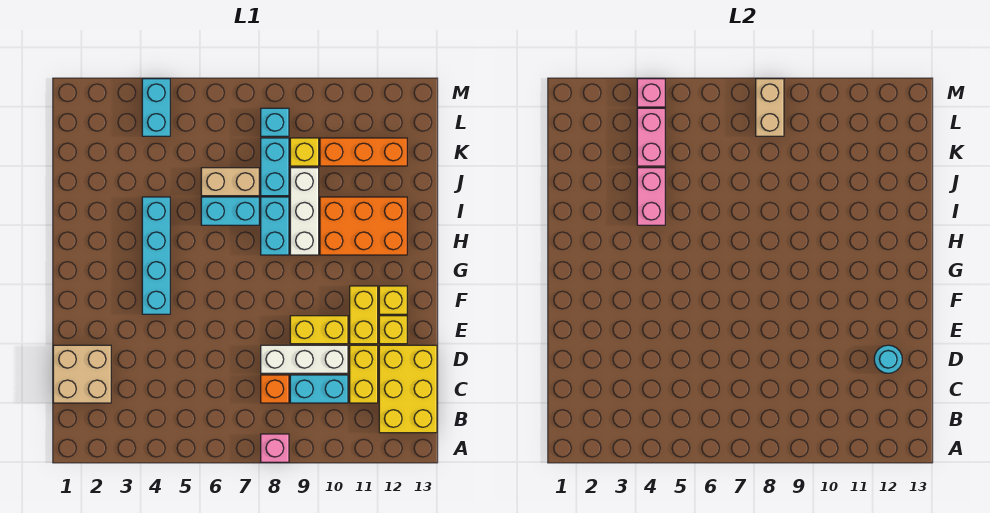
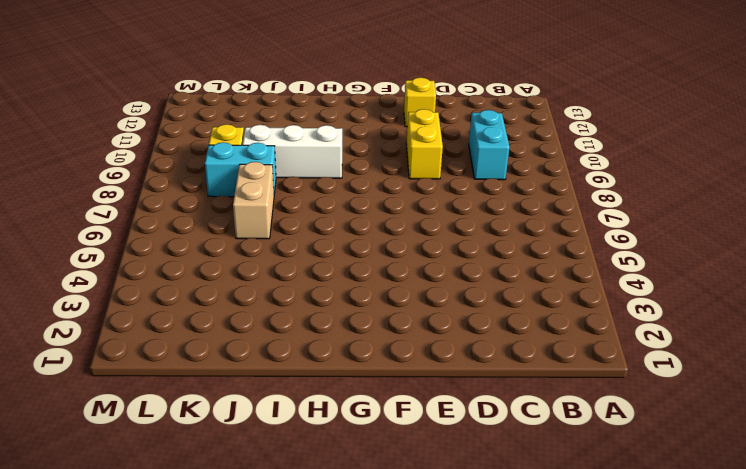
none -> pink 1x1 brick [261,434,289,462]
none -> yellow 2x3 brick [379,345,437,433]
none -> tan 2x2 brick [53,345,111,403]

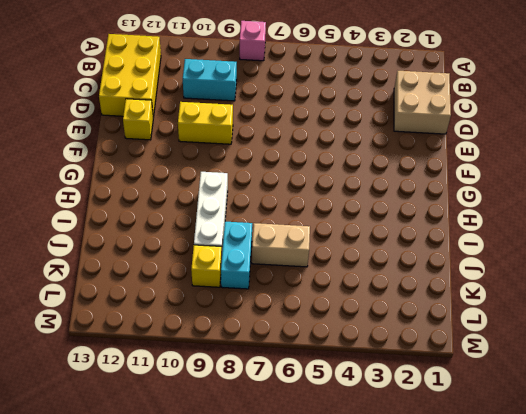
none -> orange 1x1 brick [261,375,289,403]
none -> yellow 1x2 brick [350,345,378,403]
none -> white 1x3 brick [261,345,348,373]

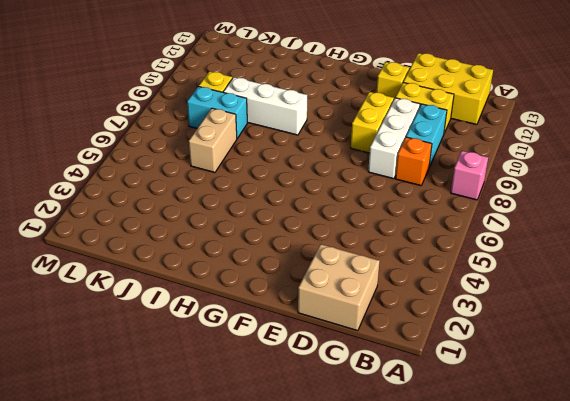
none -> yellow 1x2 brick [350,286,378,344]
none -> cyan 1x4 brick [142,197,170,314]
none -> yellow 1x1 brick [379,286,407,314]

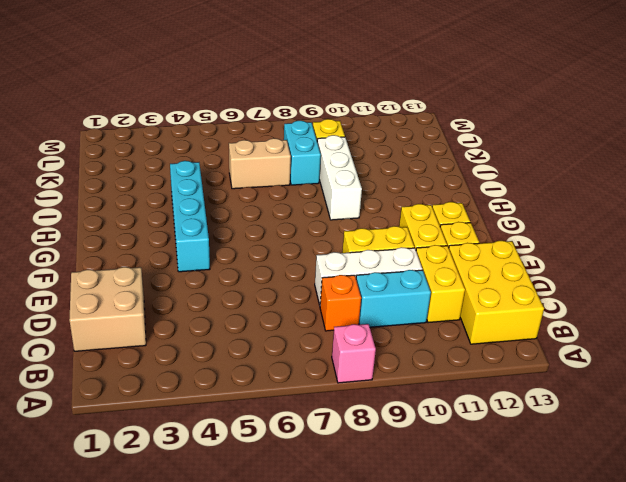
none -> cyan 1x2 brick [261,197,289,255]
none -> orange 2x3 brick [320,197,407,255]
none -> cyan 1x2 brick [201,197,259,225]

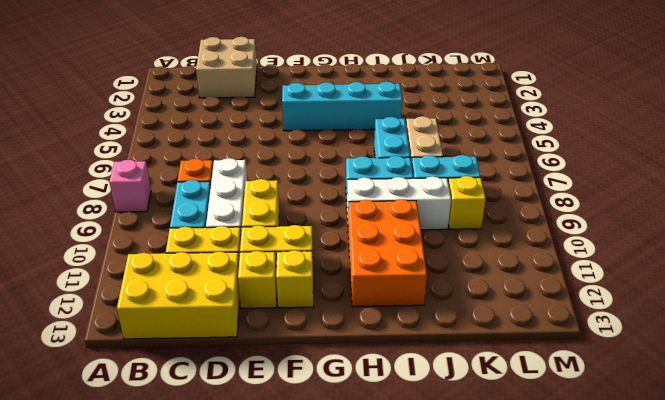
none -> orange 1x3 brick [320,138,407,166]
none -> cyan 1x2 brick [142,79,170,136]
none -> cyan 1x1 brick [261,108,289,136]

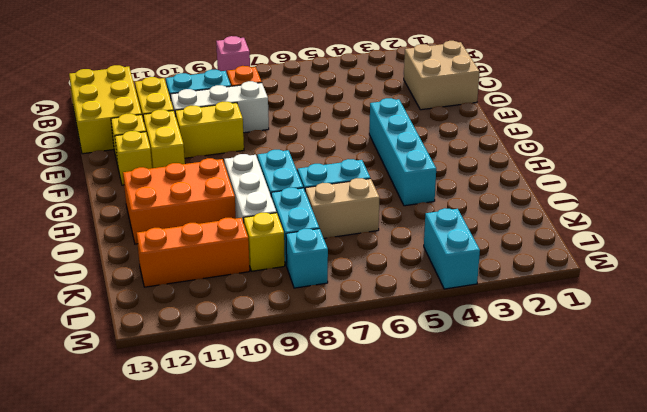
none -> cyan 1x1 round brick [874,345,902,373]
none -> pink 1x2 brick [637,168,665,225]
none -> pink 1x2 brick [637,108,665,166]

